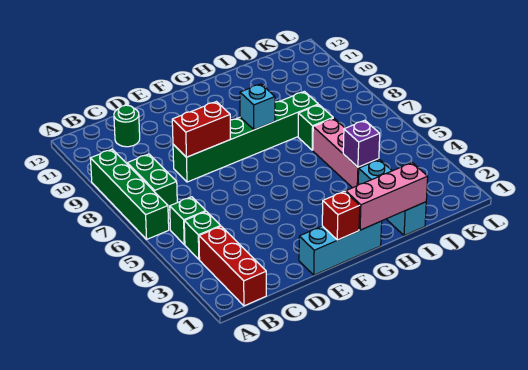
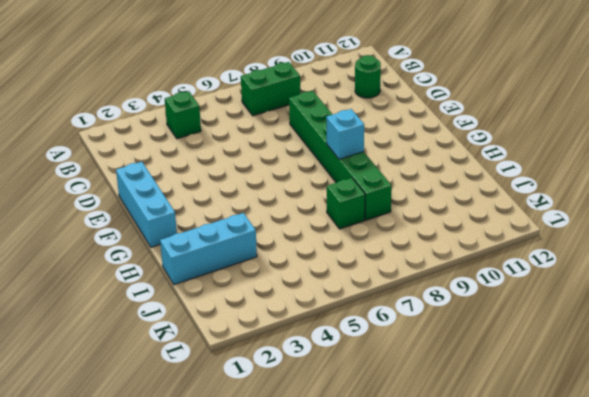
none -> green 1x4 brick [90,149,169,239]
none -> red 1x3 brick [199,226,266,306]
none -> green 1x1 brick [170,197,206,244]

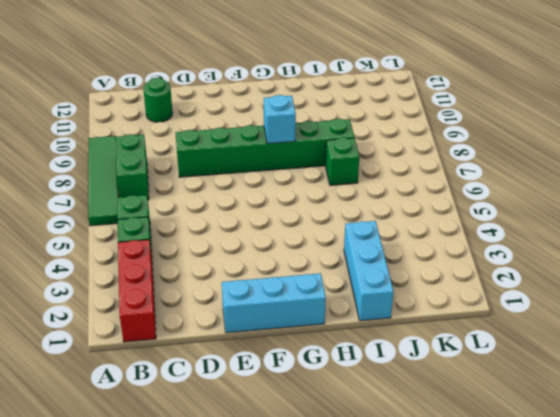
green 1x4 tile [88,136,119,226] -> green 1x4 brick [90,149,169,239]
none -> pink 1x3 brick [313,118,379,188]
none -> red 1x2 brick [172,102,230,157]
none -> red 1x1 brick [322,191,360,240]

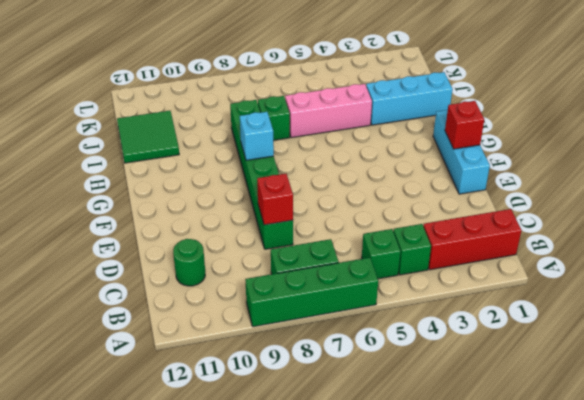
red 1x1 brick [257,174,293,225] -> red 1x2 brick [172,102,230,157]
green 2x2 tile [117,111,179,163] -> none
none -> pink 1x3 brick [346,163,428,230]
none -> purple 1x1 brick [343,120,380,167]

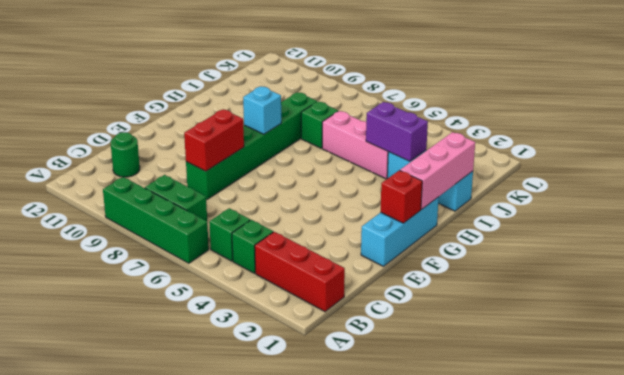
purple 1x2 brick [366,102,428,161] -> purple 1x1 brick [343,120,380,167]

